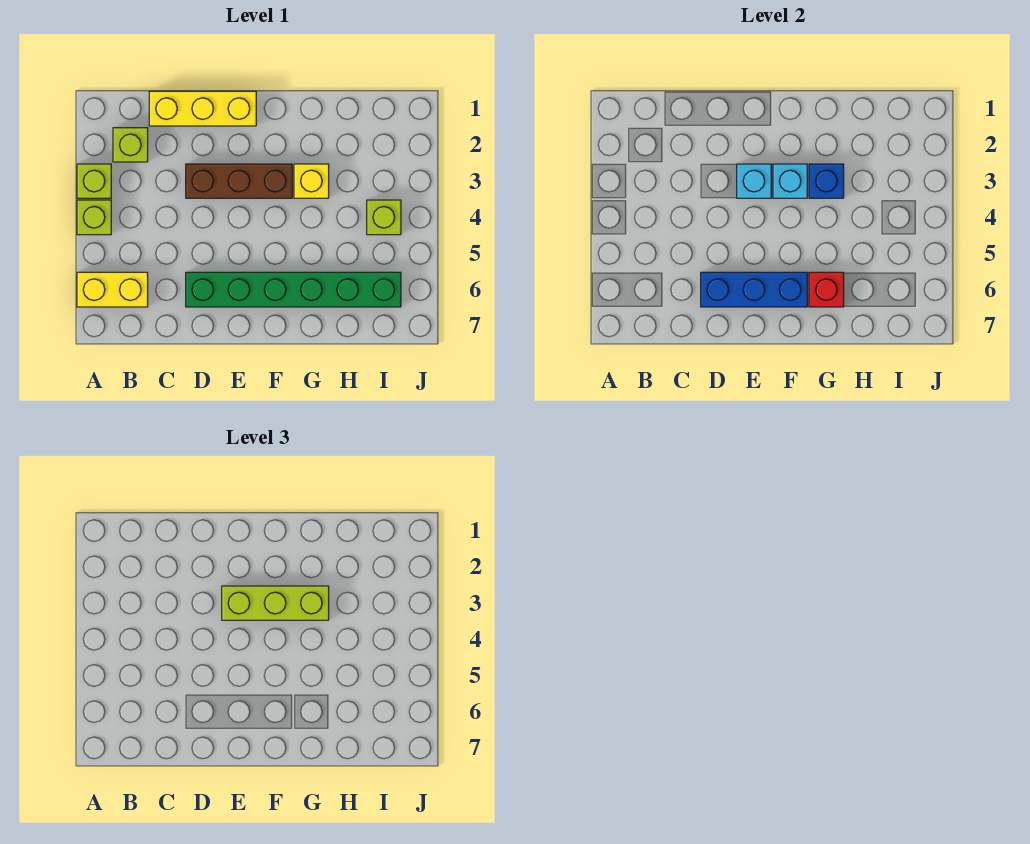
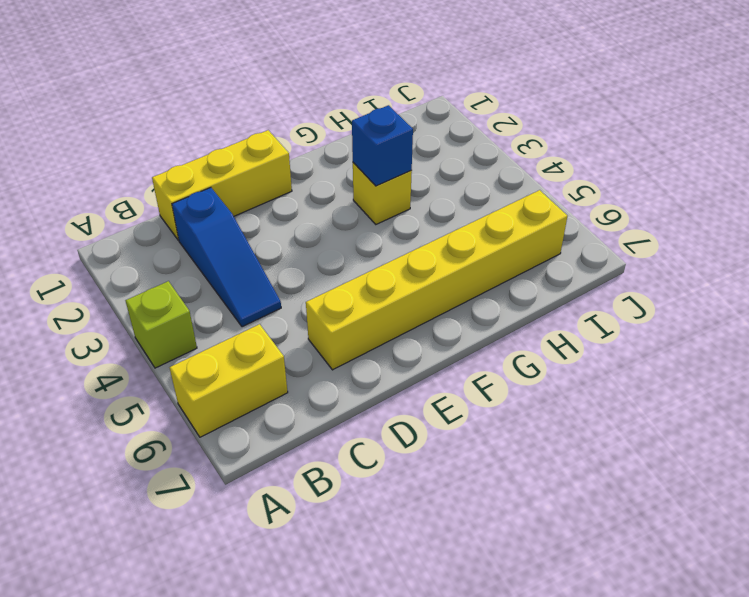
blue 1x3 slope [172,188,281,327] -> none
yellow 1x6 brick [306,190,568,370] -> green 1x6 brick [186,272,401,307]
none -> lime 1x1 brick [77,164,111,198]
none -> lime 1x1 brick [113,128,148,162]
none -> brown 1x3 brick [186,164,292,198]

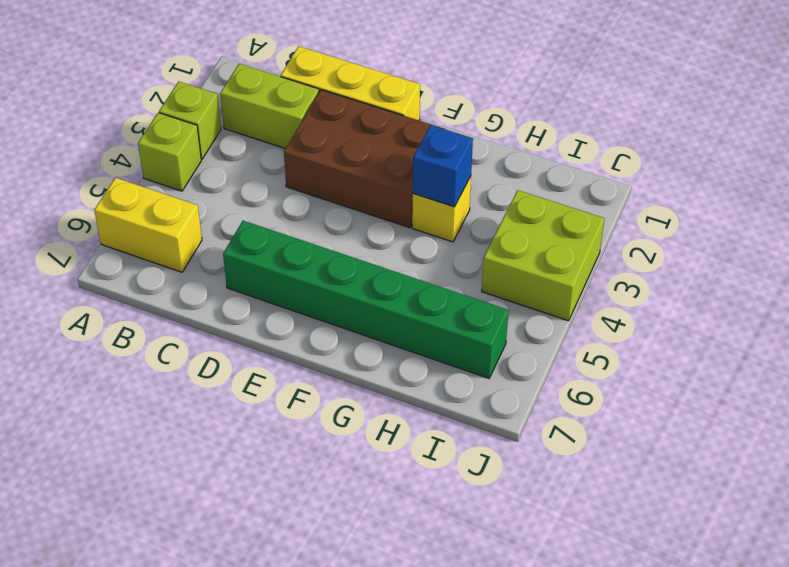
lime 1x2 brick [220,64,319,149] -> lime 1x1 brick [113,128,148,162]
brown 2x3 brick [284,90,444,228] -> brown 1x3 brick [186,164,292,198]
lime 2x2 brick [482,190,604,321] -> lime 1x1 brick [367,200,401,235]
none -> blue 1x3 brick [701,272,807,307]
none -> cyan 1x1 brick [737,164,771,198]
none -> cyan 1x1 brick [773,164,807,198]

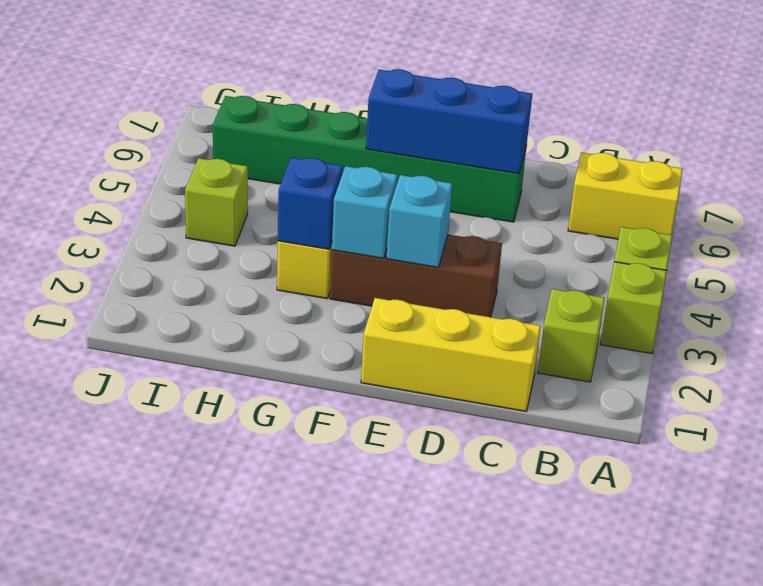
none -> red 1x1 brick [809,272,844,307]
none -> lime 1x3 brick [222,586,329,620]

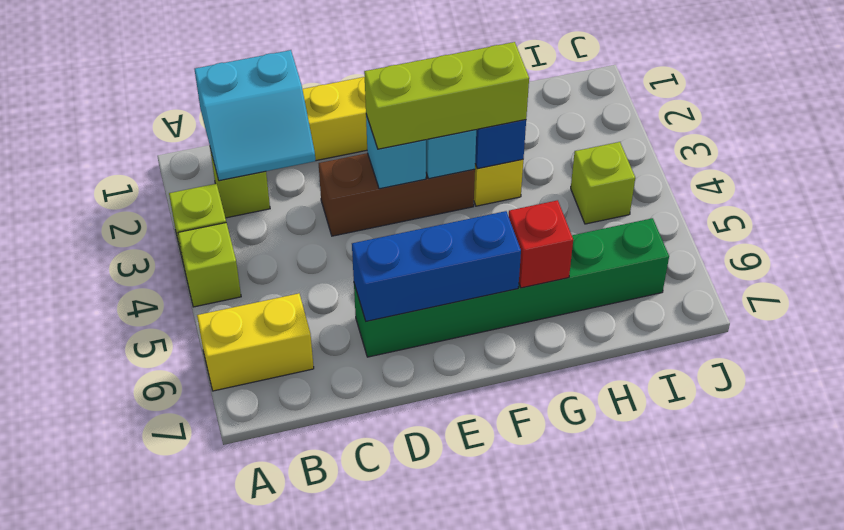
cyan 2x2 slope [195,50,315,181] -> none

